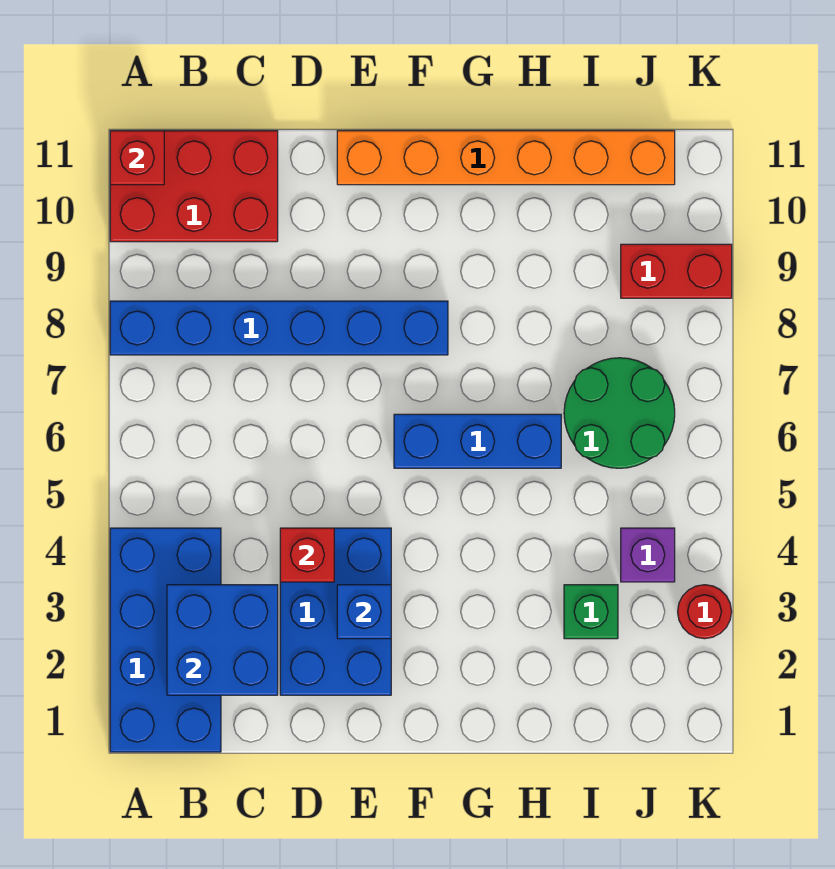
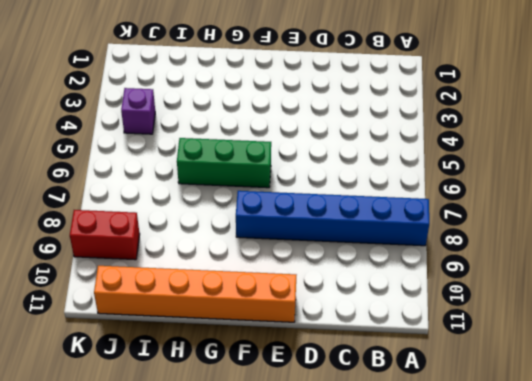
green 1x3 brick [177,138,271,188] -> blue 1x3 brick [394,414,561,468]
none -> blue 2x4 brick [110,528,221,752]
none -> red 2x3 brick [110,131,278,242]
none -> blue 2x3 brick [280,528,391,695]

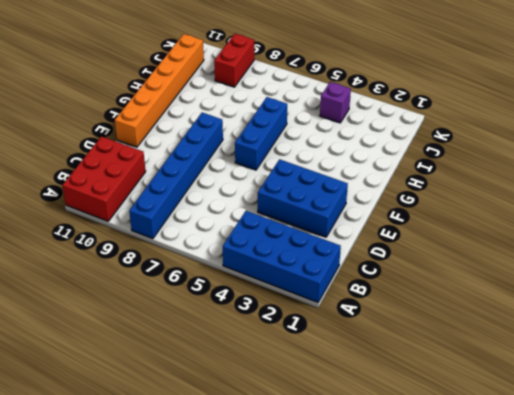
none -> green 1x1 brick [564,585,618,639]
none -> green 2x2 round brick [564,358,675,468]
none -> red 1x1 round brick [678,585,732,639]

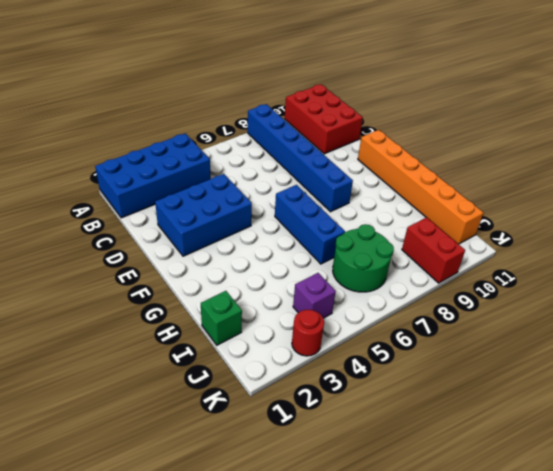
green 1x1 brick [201,291,242,345] -> green 1x1 brick moved to [564,585,618,639]
none -> red 1x1 brick [110,131,164,185]
none -> blue 2x2 brick [167,585,278,695]
none -> red 1x1 brick [280,528,334,582]

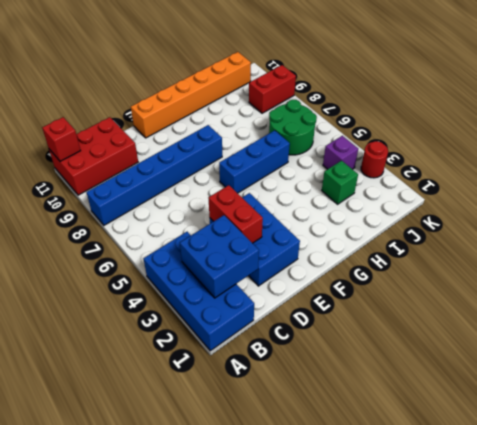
red 1x2 brick [209,185,263,243] -> red 1x1 brick [280,528,334,582]
none -> blue 1x1 brick [337,585,391,639]

